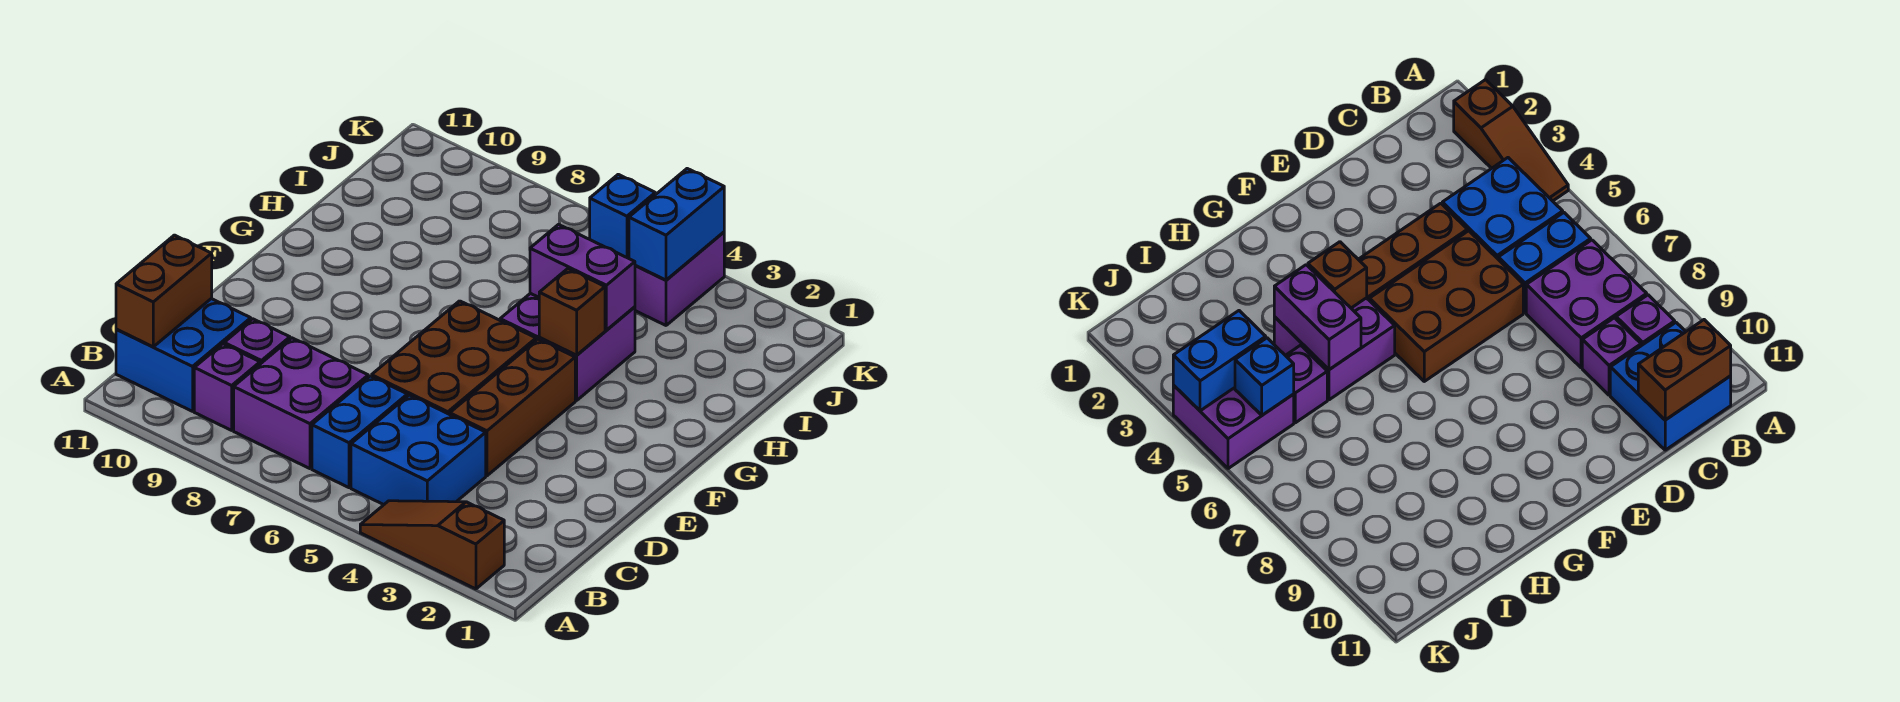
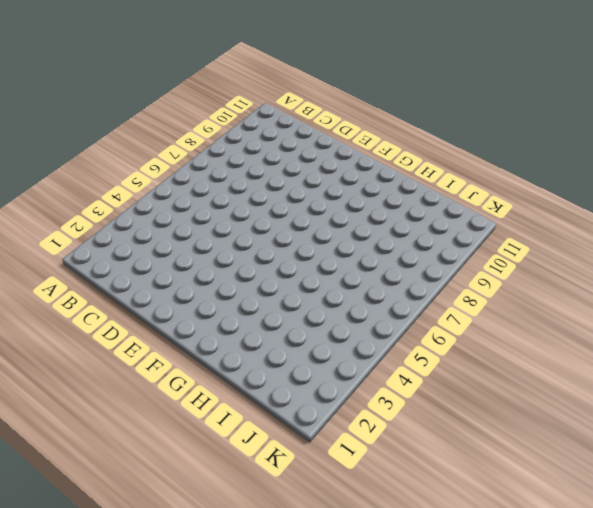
none -> brown 1x3 slope [360,501,504,589]
none -> blue 2x2 brick [351,395,486,505]
none -> blue 1x2 brick [312,376,407,488]

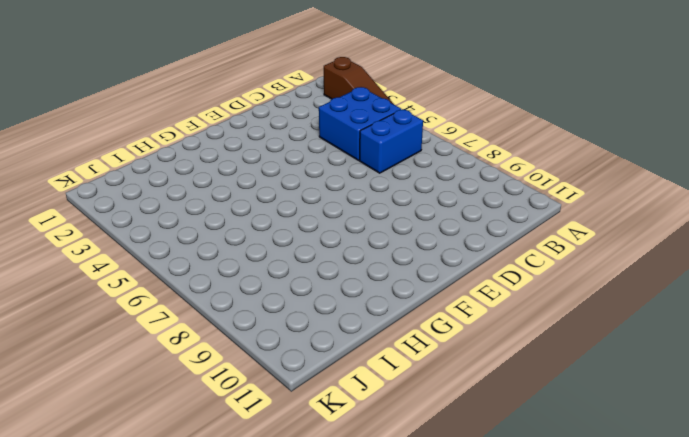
none -> purple 2x2 brick [234,338,368,469]
none -> purple 1x1 brick [194,344,260,430]
none -> blue 2x2 brick [116,299,251,411]

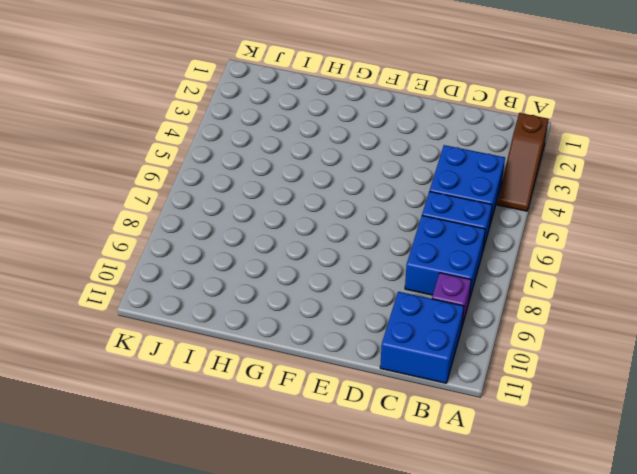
blue 2x2 brick [405,216,485,300] -> purple 2x2 brick [234,338,368,469]
none -> purple 1x1 brick [224,319,290,364]
none -> brown 1x3 brick [450,339,575,476]
none -> brown 2x3 brick [372,301,536,415]

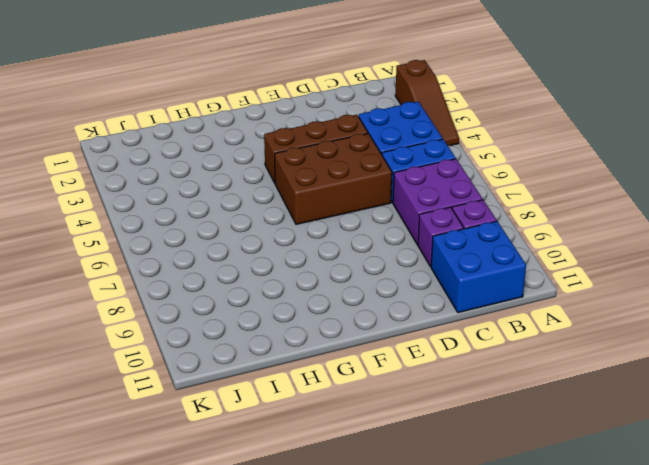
none -> purple 2x2 brick [500,293,635,401]
none -> purple 1x1 brick [1285,345,1327,423]
none -> purple 2x2 brick [635,232,724,325]

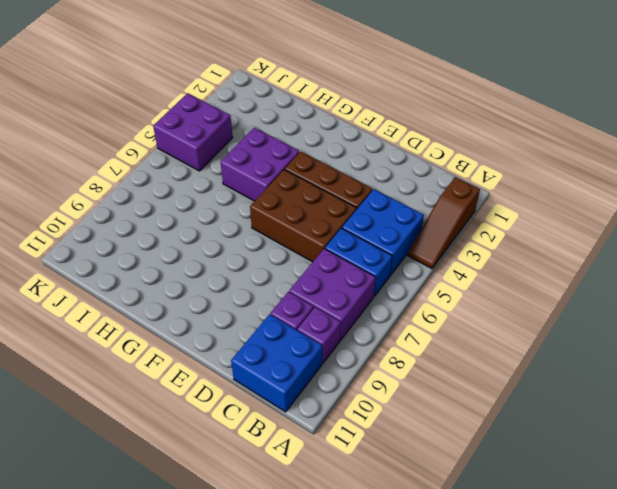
none -> purple 1x1 brick [1285,345,1327,423]
none -> brown 1x2 brick [116,235,212,347]
none -> brown 1x1 brick [539,269,605,355]

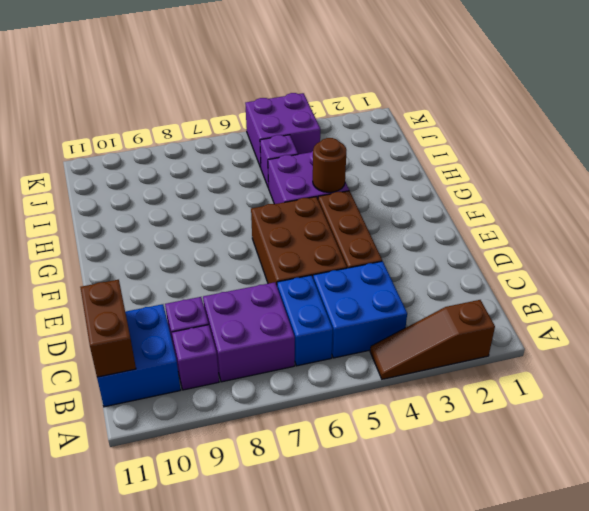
brown 1x1 round brick [313,138,346,192] -> brown 1x1 brick [539,269,605,355]
none -> purple 1x2 brick [530,225,635,330]
none -> blue 1x2 brick [629,169,724,280]
none -> blue 1x1 brick [590,174,655,258]

